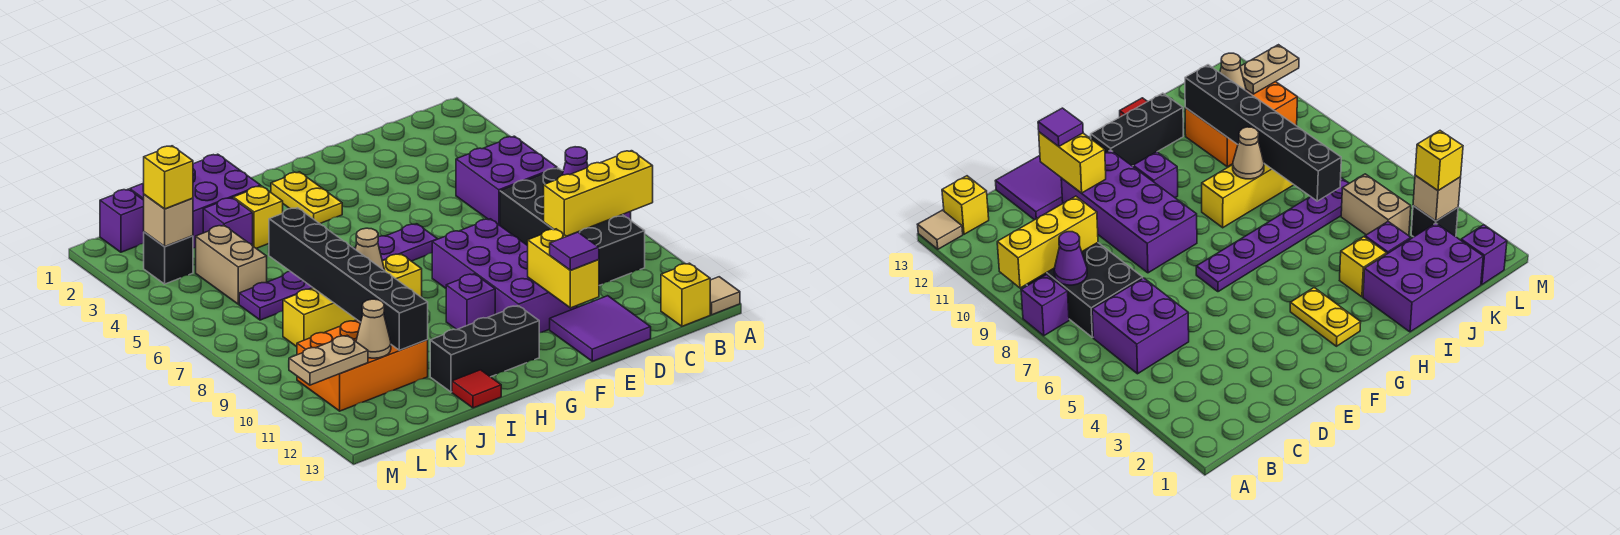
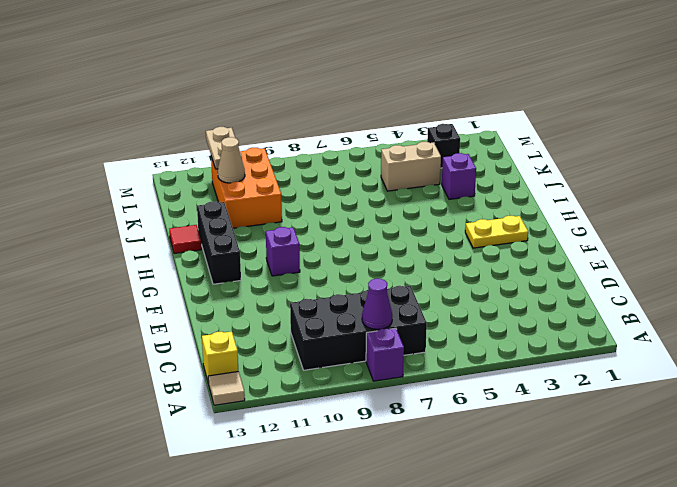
none -> purple 2x2 brick [456,136,557,225]
none -> purple 2x2 tile [550,296,651,361]
none -> purple 2x4 brick [432,219,577,333]
none -> purple 1x6 plate [239,224,437,320]

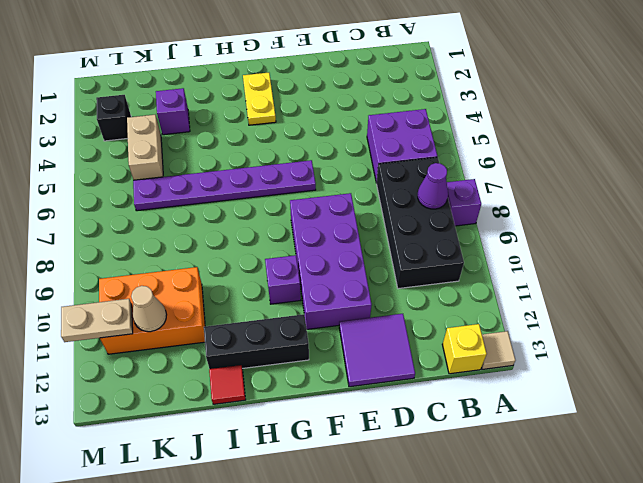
none -> yellow 1x4 brick [283,254,422,347]
none -> purple 2x3 brick [130,154,261,248]
none -> yellow 1x1 brick [233,186,283,248]
none -> purple 1x1 brick [100,189,144,252]

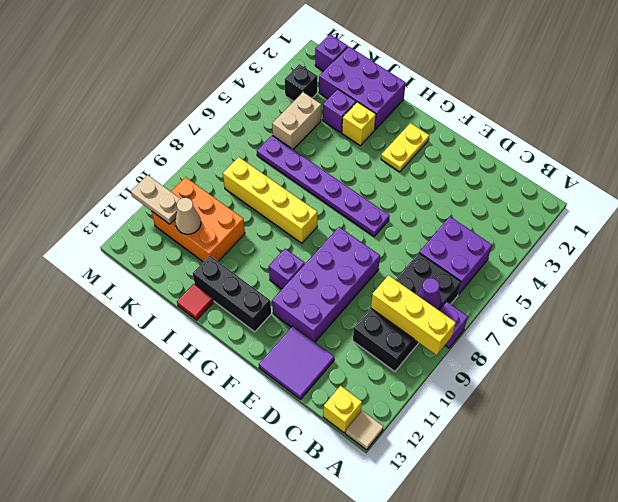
none -> yellow 1x2 brick [528,229,599,308]
none -> tan 1x1 cone [355,228,385,271]
none -> black 1x6 brick [269,208,428,350]
none -> tan 1x1 brick [144,194,193,247]

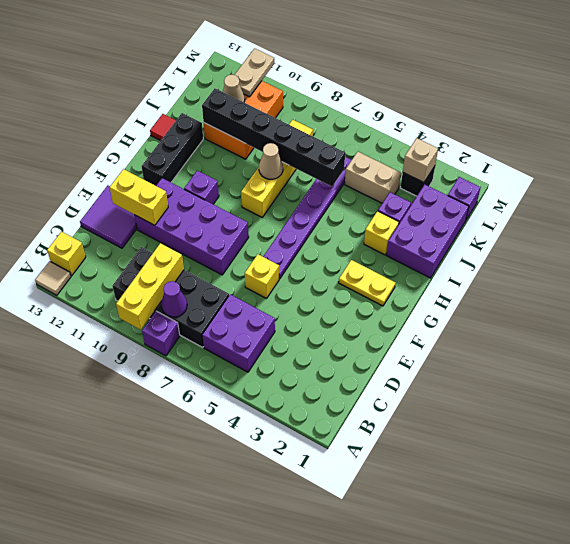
yellow 1x1 brick [245,254,279,298] -> yellow 1x1 brick moved to [144,146,193,209]
none -> purple 1x1 tile [550,232,599,270]

